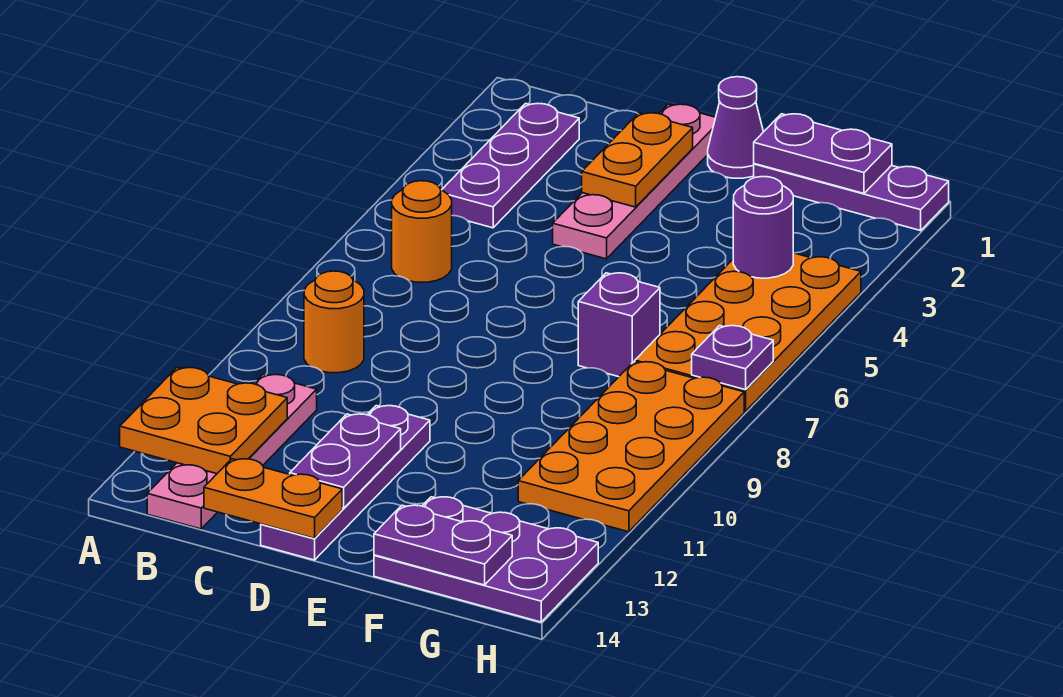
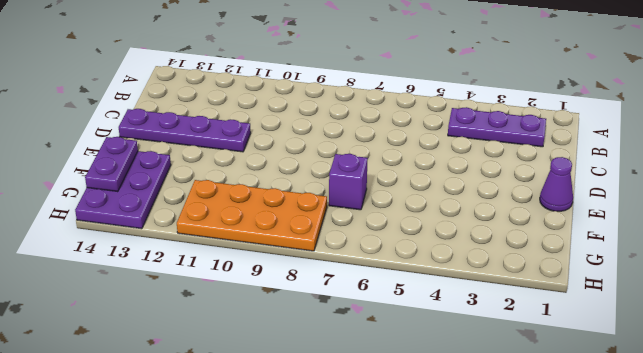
none -> orange 1x1 round brick [392,181,452,282]
none -> orange 1x1 round brick [304,271,364,373]
none -> pink 1x4 plate [147,375,317,529]

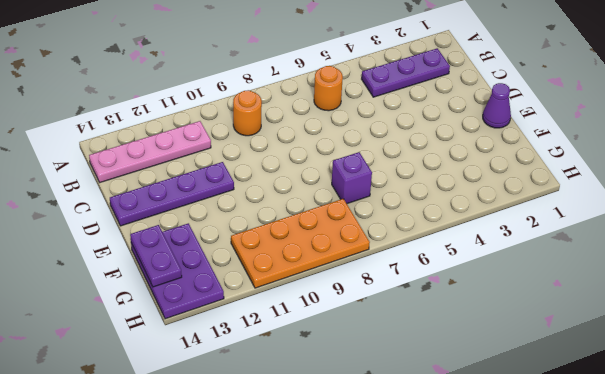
none -> pink 1x4 plate [553,104,716,259]
none -> purple 1x3 plate [754,164,949,231]
none -> orange 2x4 plate [635,253,861,411]

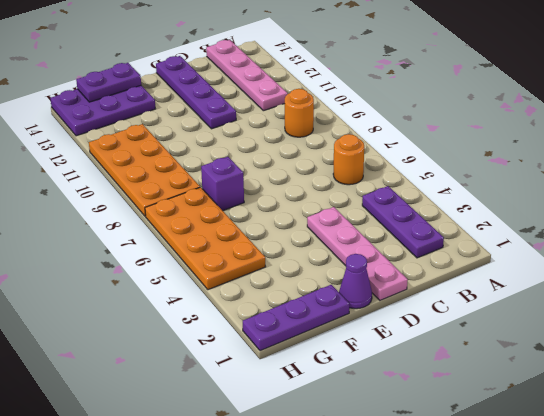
none -> orange 2x2 plate [120,368,287,474]
none -> orange 1x2 plate [204,459,342,538]
none -> orange 1x2 plate [582,113,693,207]

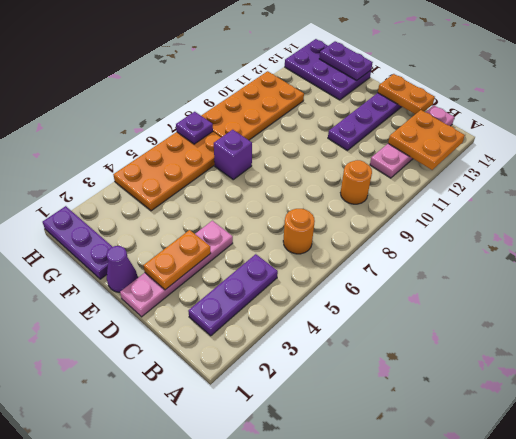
none -> purple 1x2 plate [290,414,401,508]
none -> purple 1x2 plate [754,114,892,193]
none -> purple 1x1 round brick [733,177,793,278]

